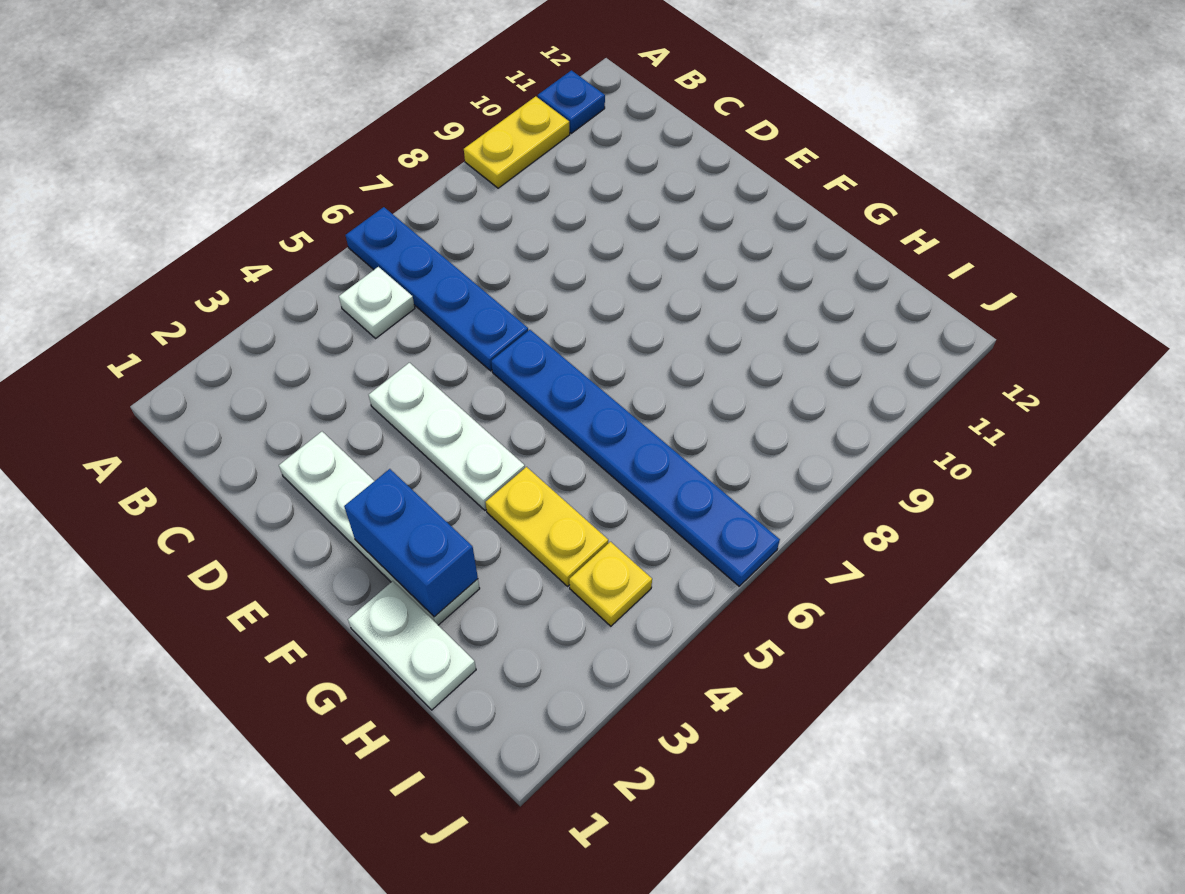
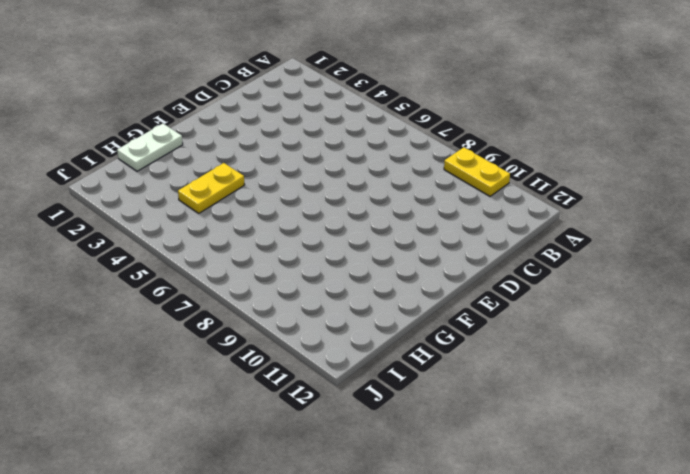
none -> blue 1x4 plate [345,207,528,371]
none -> blue 1x1 plate [538,70,605,133]

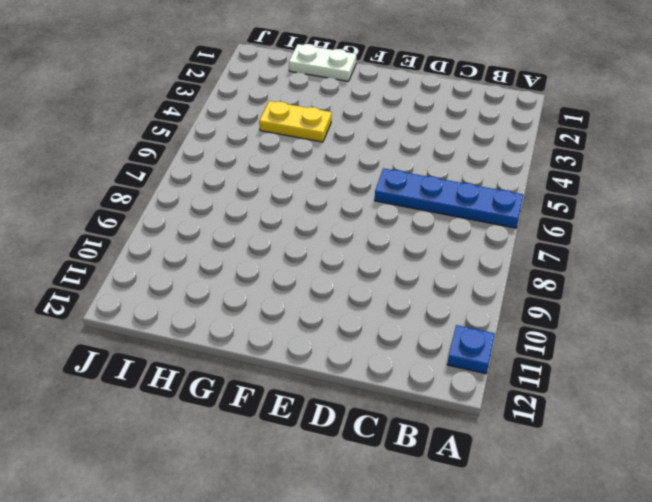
none -> yellow 1x2 plate [464,96,570,188]
none -> white 1x1 plate [339,267,415,338]

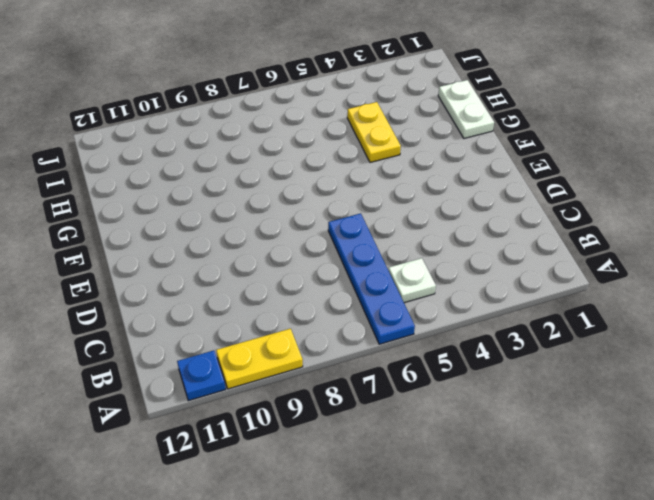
none -> white 1x4 plate [279,432,480,625]
none -> white 1x3 plate [369,363,525,510]

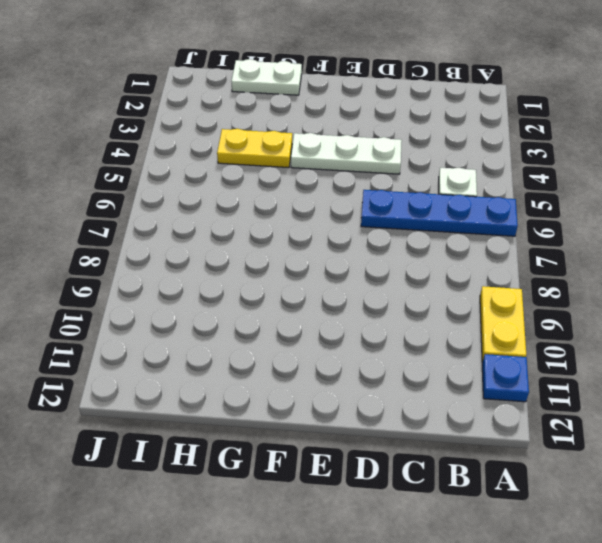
none -> white 1x4 plate [279,432,480,625]
none -> blue 1x6 plate [491,330,780,586]

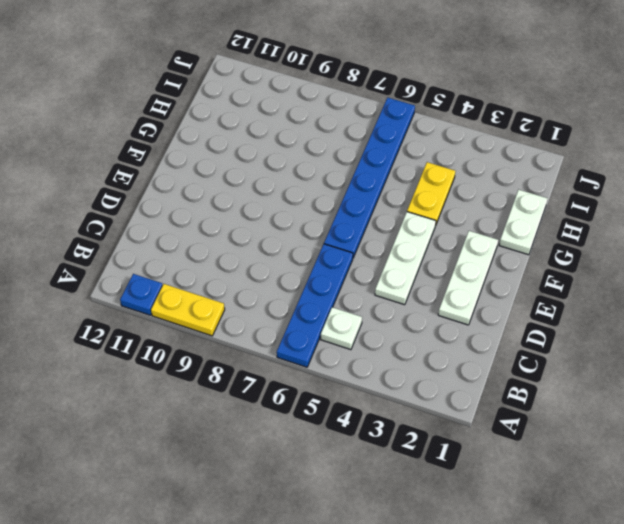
white 1x3 plate [438,231,498,325] -> white 1x4 plate [279,432,480,625]
none -> yellow 1x1 plate [569,542,652,626]
none -> blue 1x2 brick [344,469,478,617]

